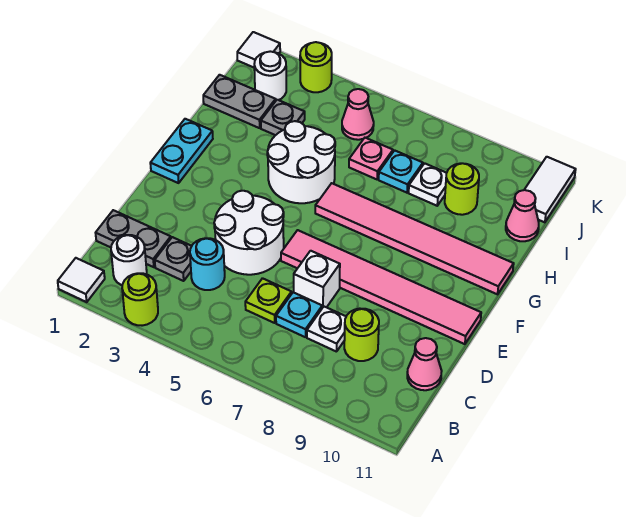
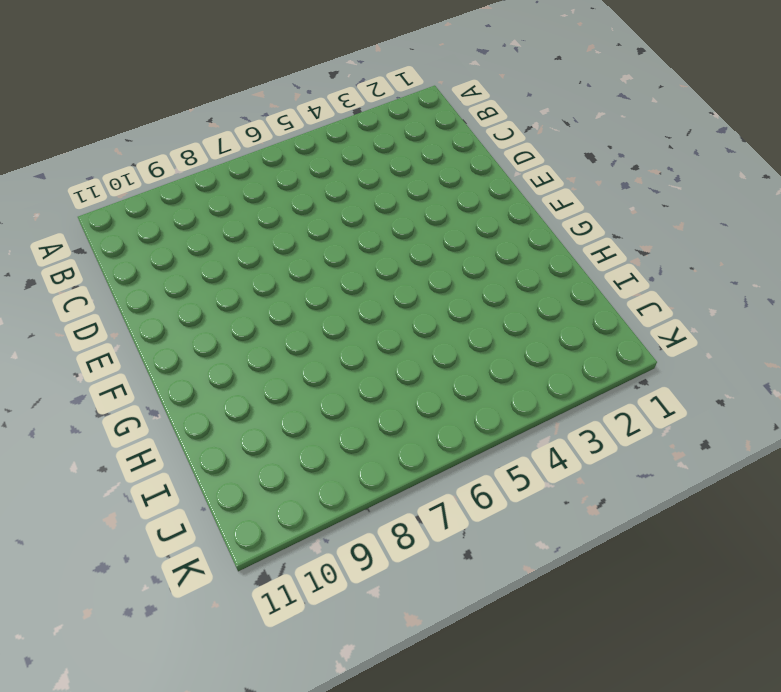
none -> white 1x1 tile [58,258,105,302]
none -> lime 1x1 round brick [122,273,158,326]
none -> white 1x1 round brick [111,235,147,285]

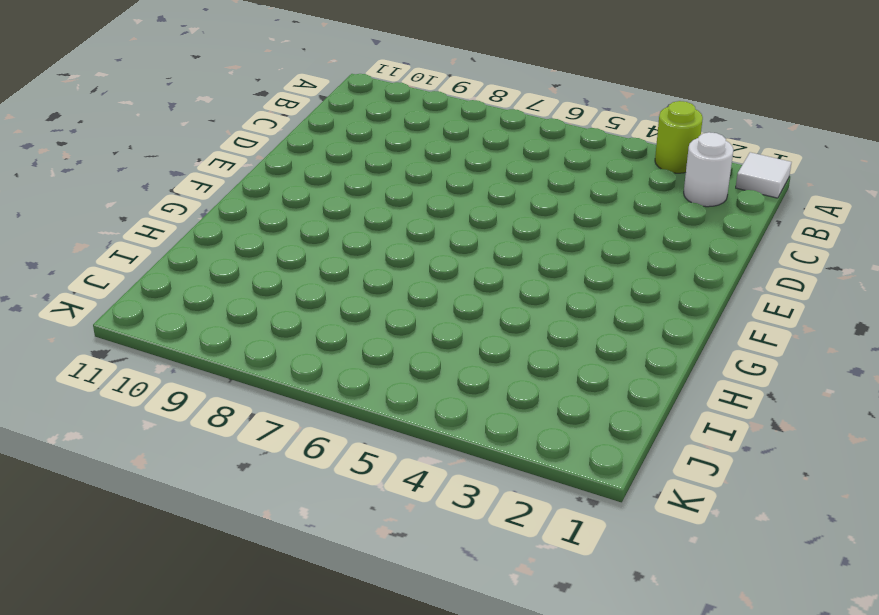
none -> grey 1x2 plate [96,210,171,267]
none -> grey 1x1 plate [155,237,192,281]
none -> cyan 1x1 round brick [190,238,225,290]

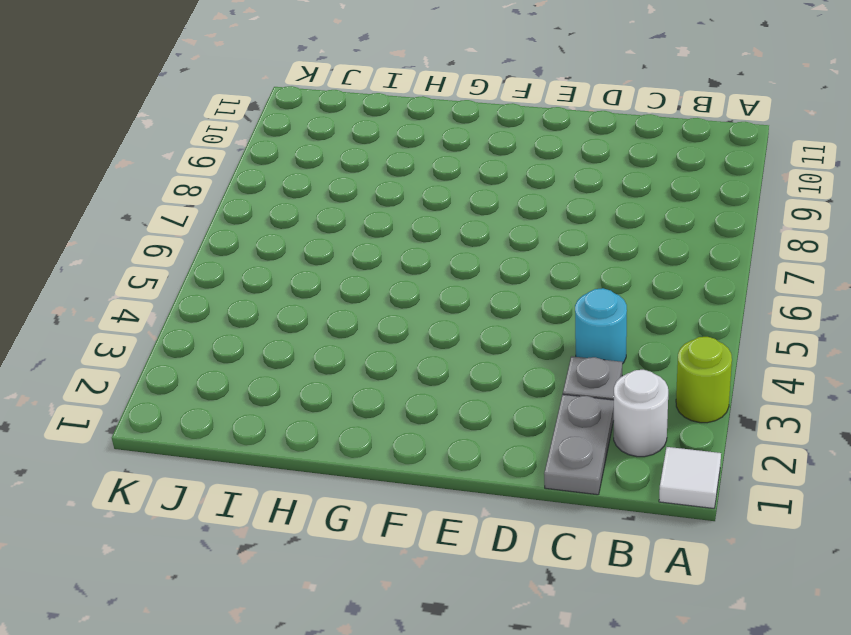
none -> lime 1x1 plate [245,278,292,323]
none -> cyan 1x1 plate [276,292,322,337]
none -> white 1x1 plate [307,307,346,352]

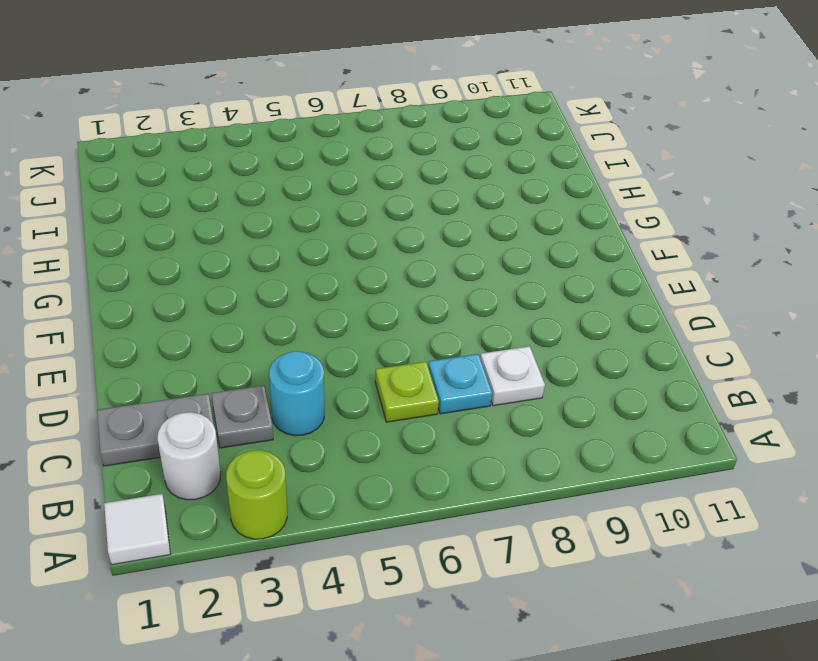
none -> lime 1x1 round brick [344,309,379,361]
none -> pink 1x1 cone [407,338,442,390]
none -> white 2x2 round brick [214,191,284,275]

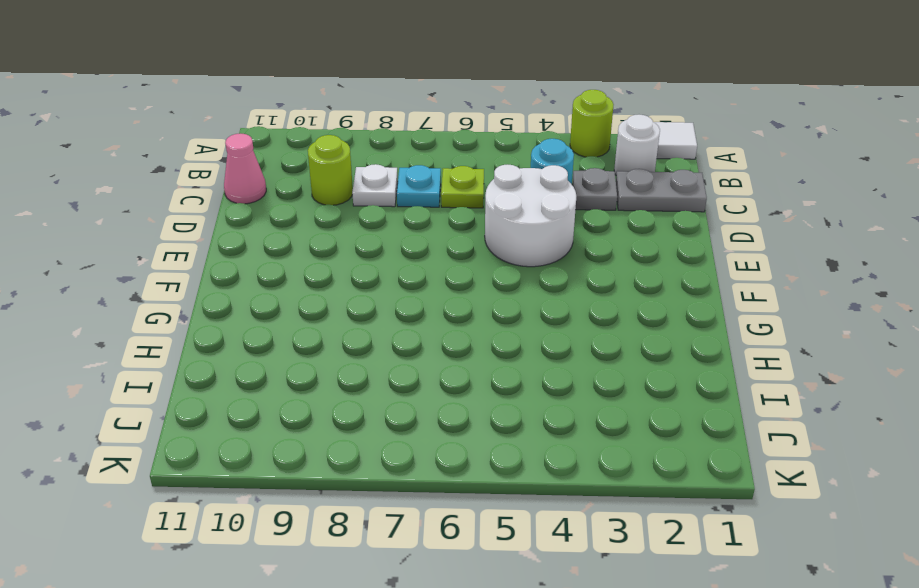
none -> white 1x1 brick [294,251,340,308]
none -> pink 1x6 tile [281,230,481,344]
none -> cyan 1x2 plate [150,119,213,183]

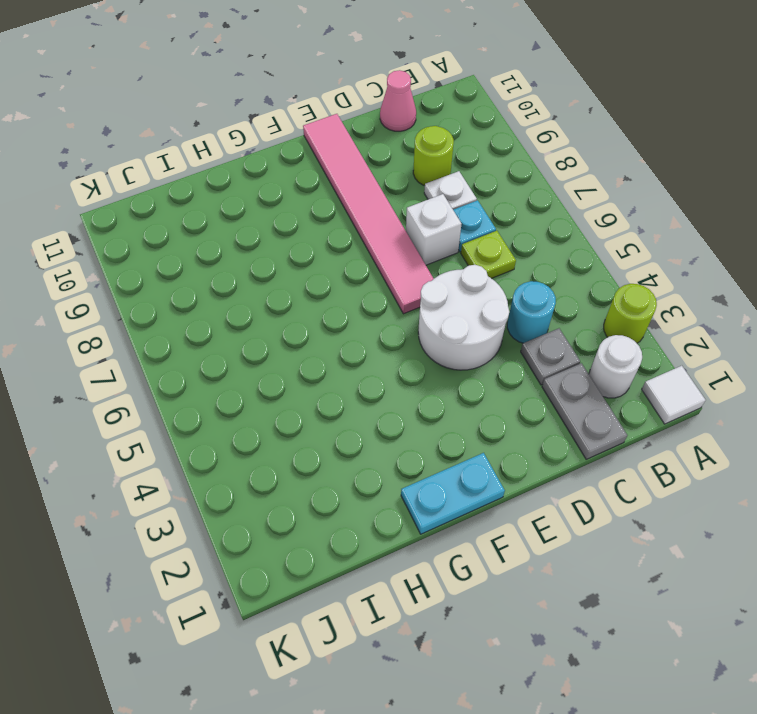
none -> white 2x2 round brick [267,121,335,203]
none -> pink 1x6 tile [315,183,514,294]
none -> grey 1x2 plate [203,75,276,128]

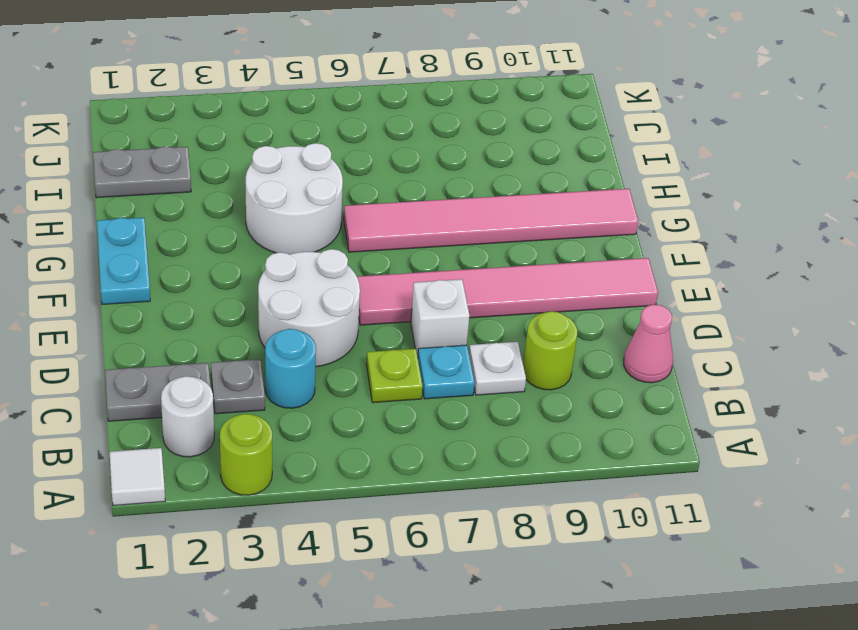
none -> grey 1x1 plate [261,100,305,135]
none -> pink 1x1 plate [349,138,393,179]
none -> cyan 1x1 plate [379,150,423,193]

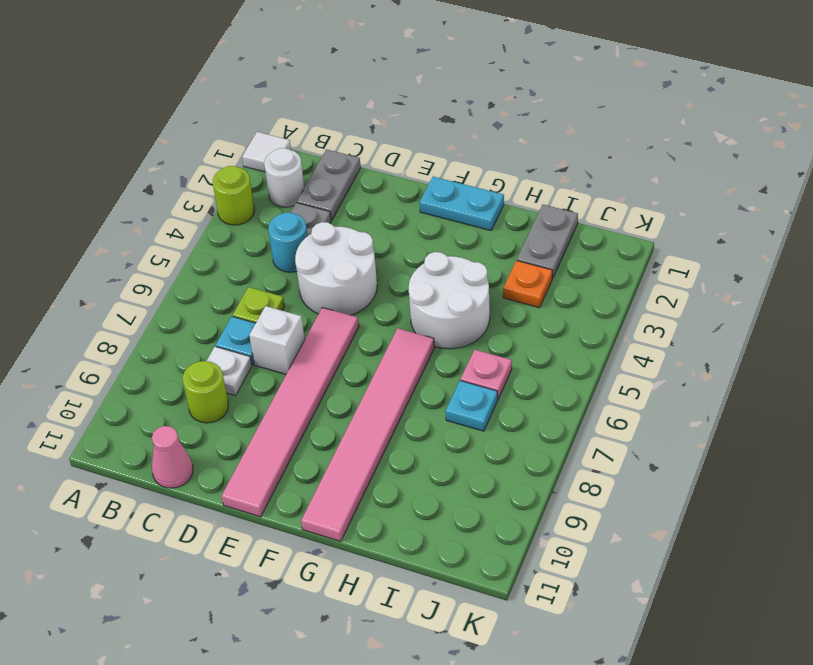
orange 1x1 plate [503,261,552,308] -> grey 1x1 plate [261,100,305,135]
none -> white 1x1 plate [409,163,446,206]
none -> lime 1x1 round brick [445,163,479,215]
none -> pink 1x1 cone [506,190,539,241]

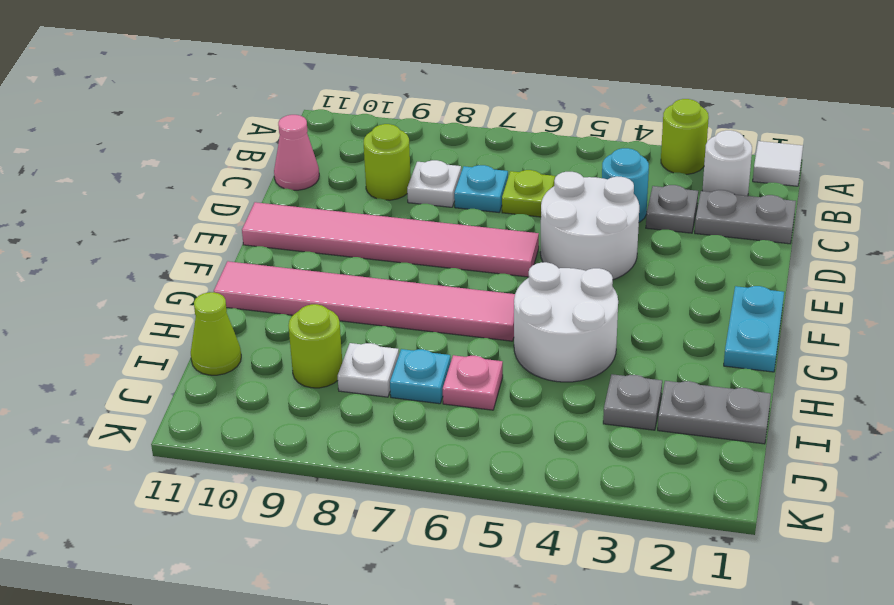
lime 1x1 cone [191,292,241,375] -> pink 1x1 cone [506,190,539,241]
none -> white 1x1 brick [294,251,340,308]
none -> white 1x1 round brick [254,51,286,100]
none -> pink 1x1 cone [342,89,374,140]

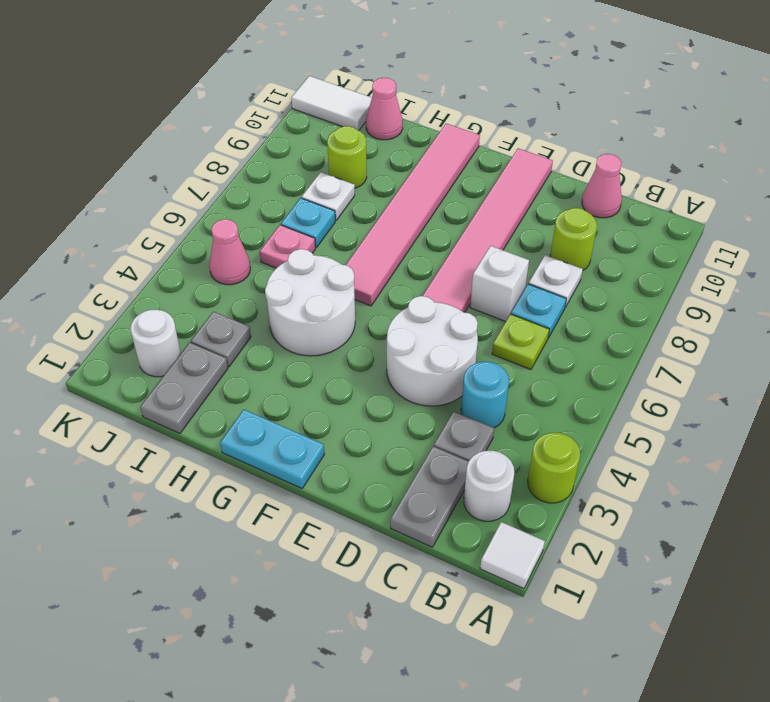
none -> white 1x1 tile [237,32,280,67]
none -> lime 1x1 round brick [300,42,332,92]

